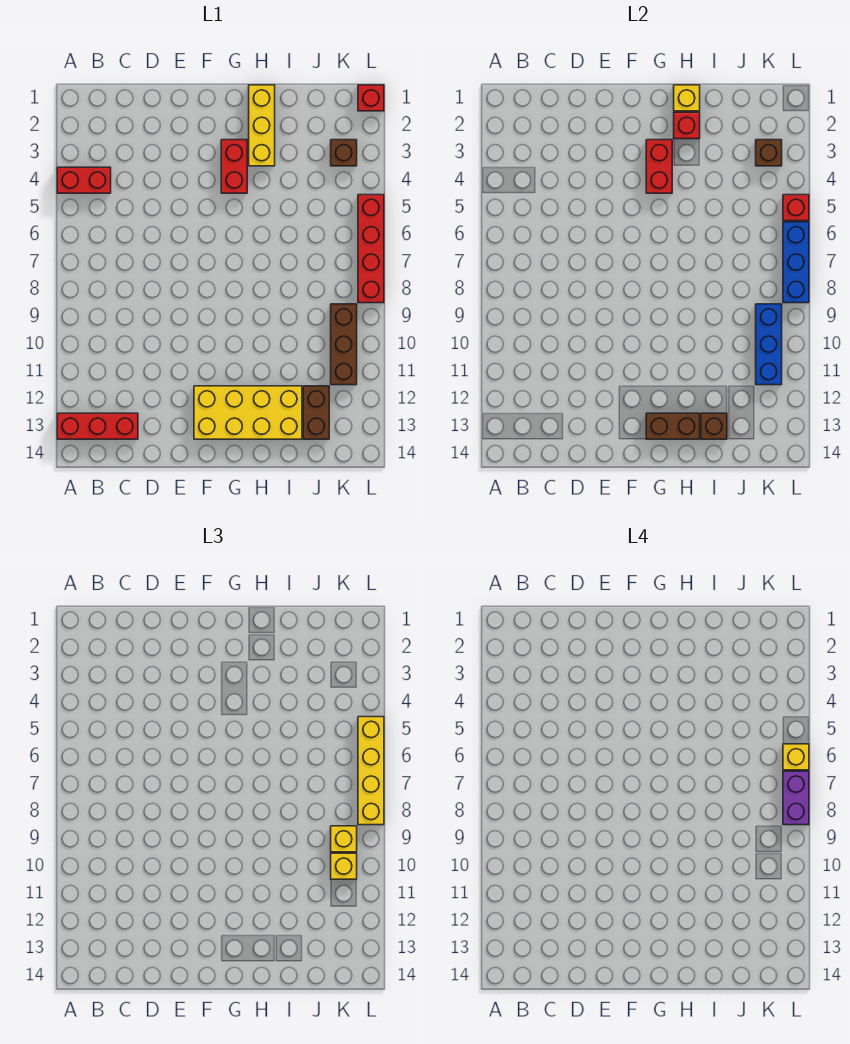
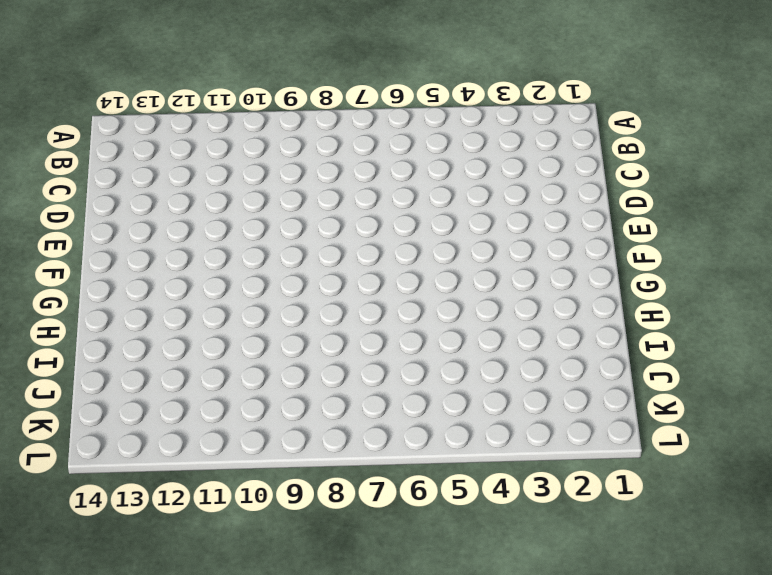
none -> red 1x2 brick [57,167,111,193]
none -> red 1x3 brick [57,413,138,439]
none -> yellow 2x4 brick [194,386,302,439]

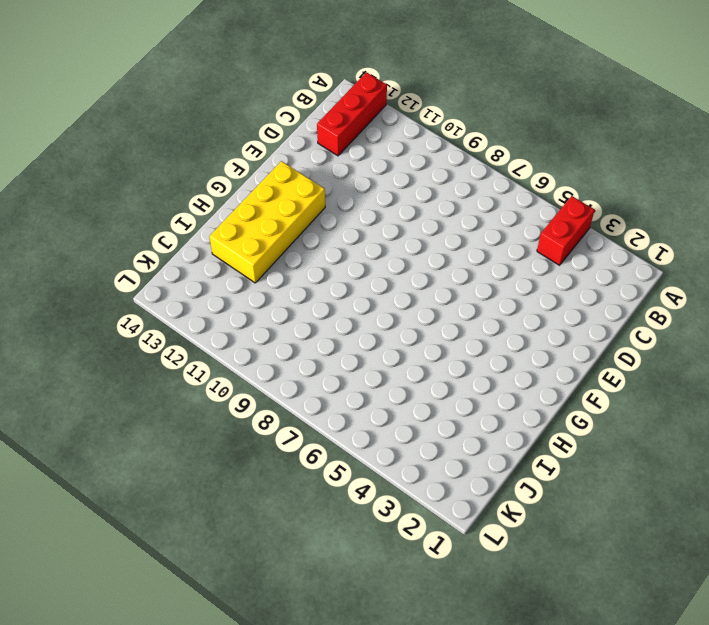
none -> red 1x2 brick [221,140,247,193]
none -> yellow 1x3 brick [249,85,275,166]
none -> brown 1x2 brick [303,386,329,439]

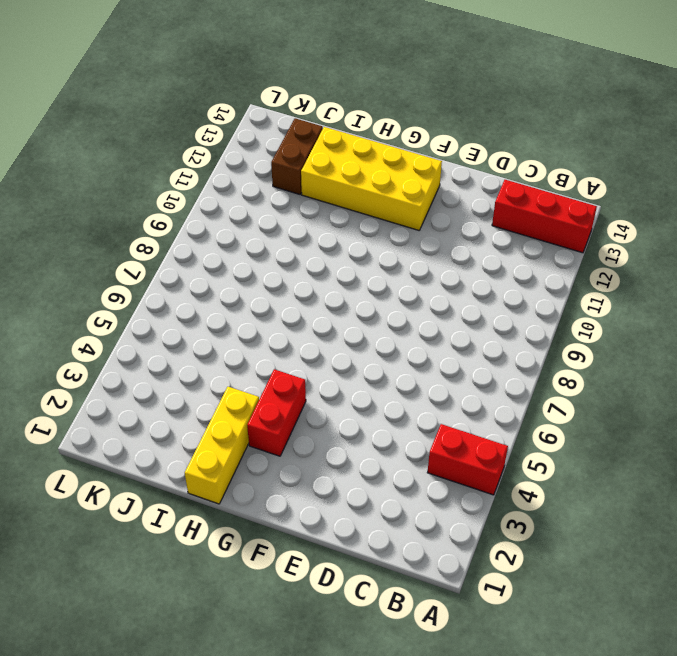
none -> brown 1x1 brick [331,140,357,166]
none -> brown 1x3 brick [331,304,357,385]
none -> red 1x1 brick [358,85,384,111]

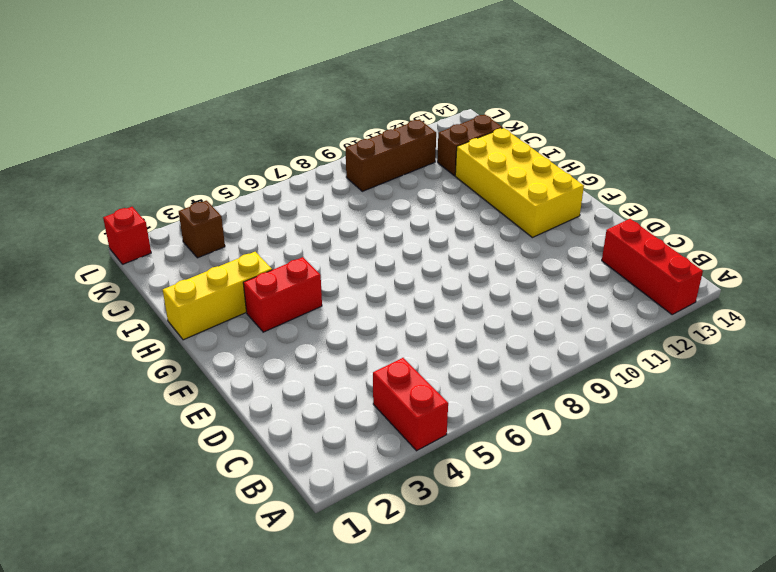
none -> red 1x4 brick [358,195,384,303]
none -> red 1x2 brick [646,140,672,193]
none -> brown 1x2 brick [646,413,700,439]

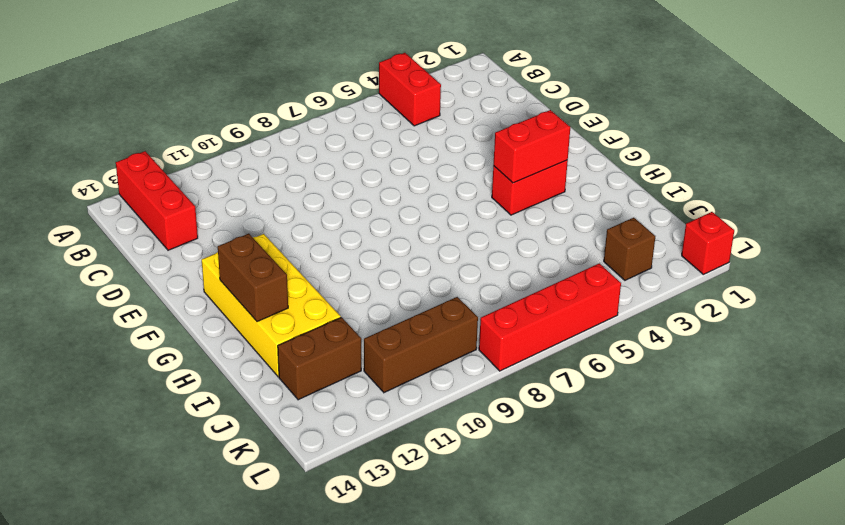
none -> yellow 1x3 brick [249,85,275,166]
none -> yellow 1x1 brick [674,85,700,111]
none -> red 1x1 brick [674,112,700,139]

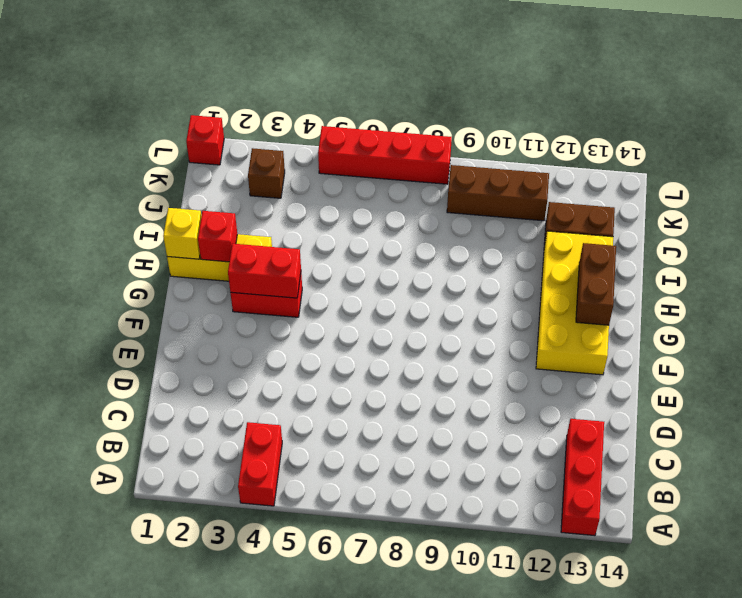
none -> brown 1x1 brick [701,413,727,439]
none -> brown 1x1 brick [756,140,782,166]
none -> blue 1x3 brick [756,304,782,385]

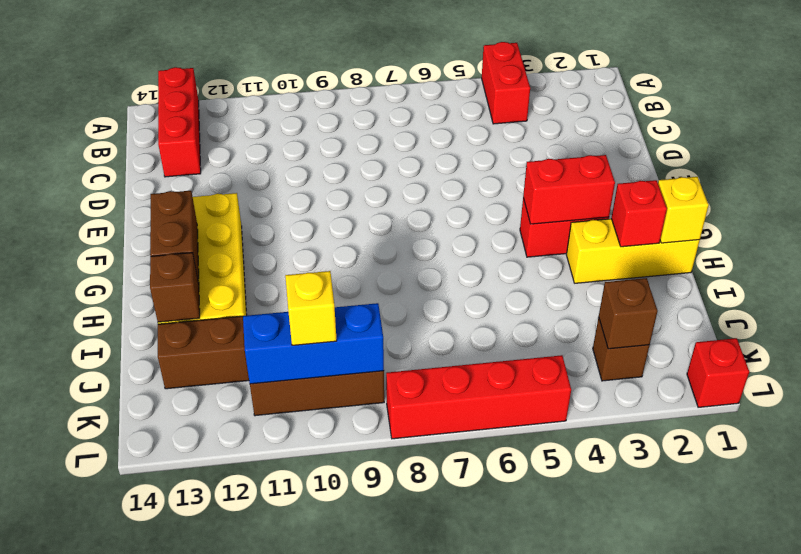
none -> red 1x1 brick [783,195,809,221]
none -> blue 1x3 brick [783,222,809,303]
none -> yellow 1x1 brick [331,826,357,852]

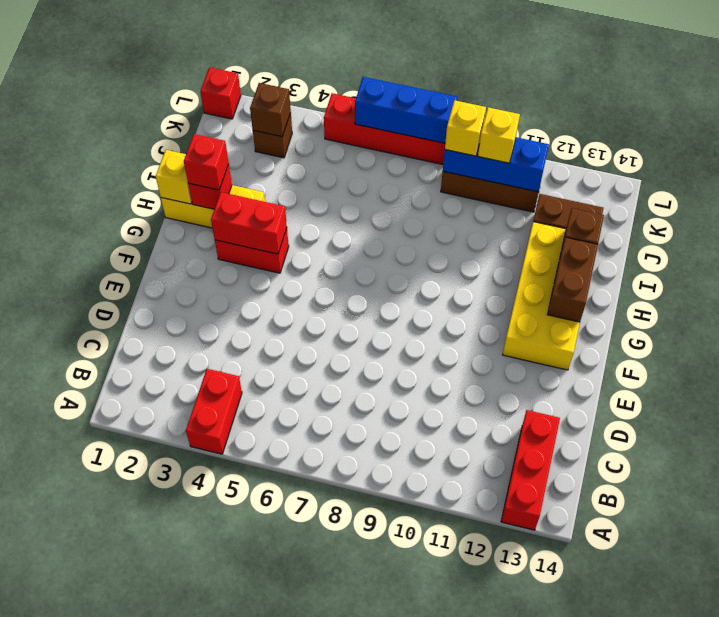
red 1x1 brick [184,134,229,190] -> red 1x1 brick moved to [783,195,809,221]
none -> yellow 1x4 brick [358,717,384,825]
none -> yellow 1x1 brick [783,744,809,770]
none -> purple 1x2 brick [783,771,809,825]

